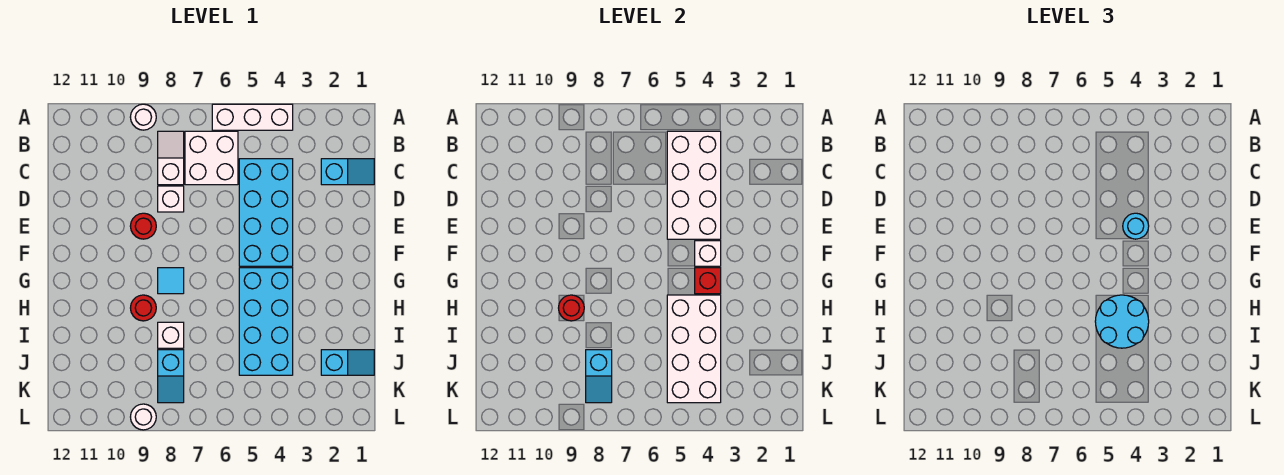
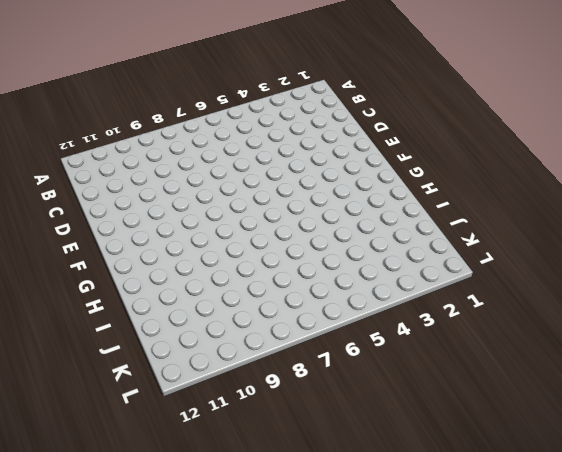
none -> white 1x3 brick [212,104,293,130]
none -> white 1x1 round brick [130,104,156,130]
none -> white 2x2 brick [185,131,238,185]

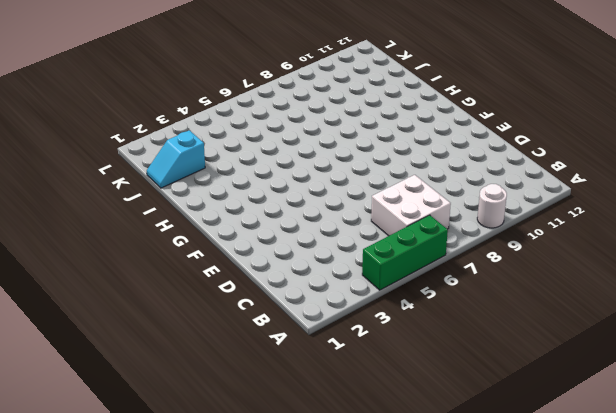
green 1x3 brick [362,215,448,290] -> white 1x3 brick [212,104,293,130]
none -> white 1x2 slope [158,131,184,185]
none -> cyan 1x2 slope [321,159,374,185]
none -> cyan 2x4 brick [239,159,293,266]

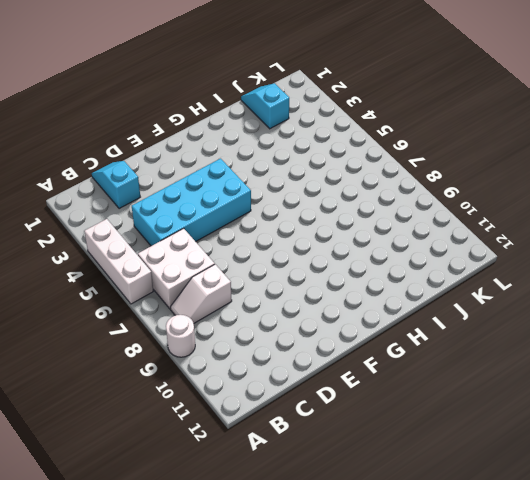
none -> white 1x1 brick [158,186,184,212]
none -> red 1x1 round brick [130,213,156,239]
none -> cyan 2x4 brick [239,268,293,375]

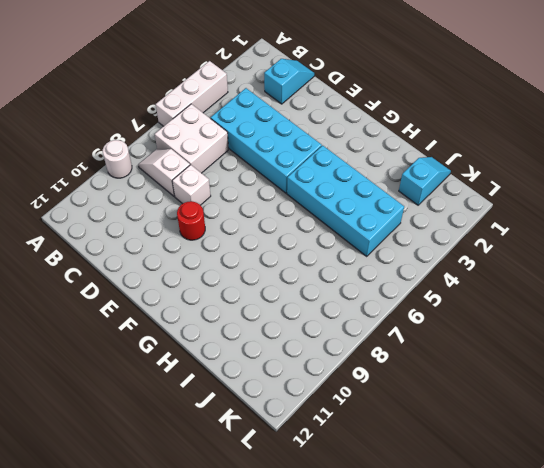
none -> cyan 1x1 tile [158,268,184,294]
none -> red 1x1 round brick [131,295,156,321]
none -> white 1x1 brick [158,322,184,348]

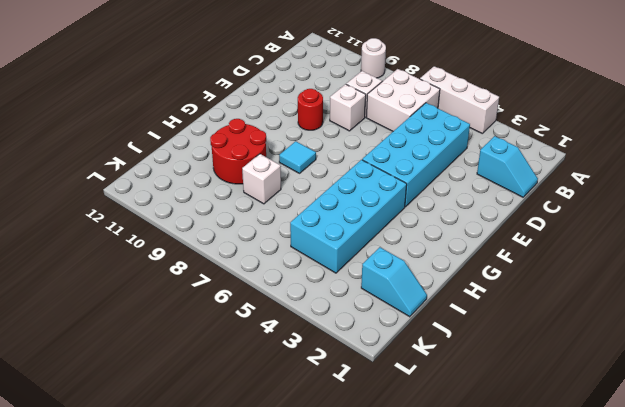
red 2x2 round brick [210,119,266,184] -> red 1x1 round brick [131,295,156,321]
none -> cyan 1x2 slope [158,350,184,403]
none -> white 1x1 round brick [131,404,156,430]
none -> white 2x4 brick [667,131,721,239]

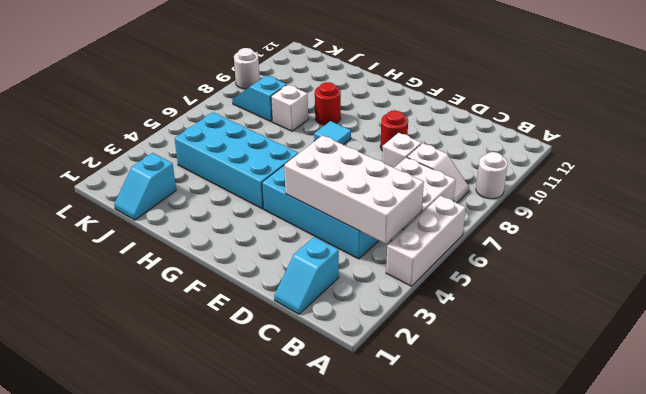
none -> white 1x1 brick [695,241,721,266]
none -> red 1x1 brick [695,268,721,294]
none -> white 2x4 brick [667,295,721,403]

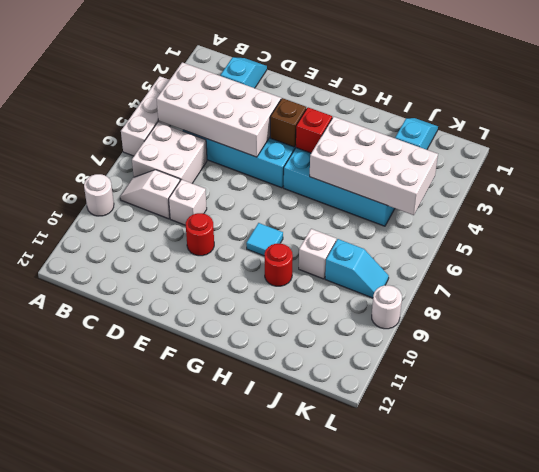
brown 1x1 brick [270,98,306,147] -> white 1x1 brick [695,241,721,266]
none -> red 1x1 round brick [559,295,584,321]
none -> cyan 1x2 slope [586,350,612,403]
none -> cyan 1x1 round brick [1123,213,1149,239]

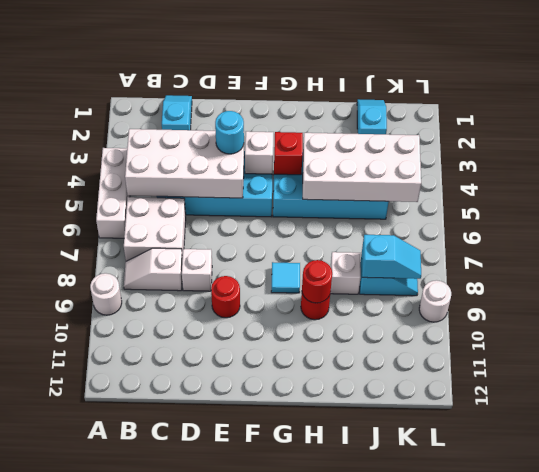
none -> cyan 2x2 round brick [1095,295,1149,348]

